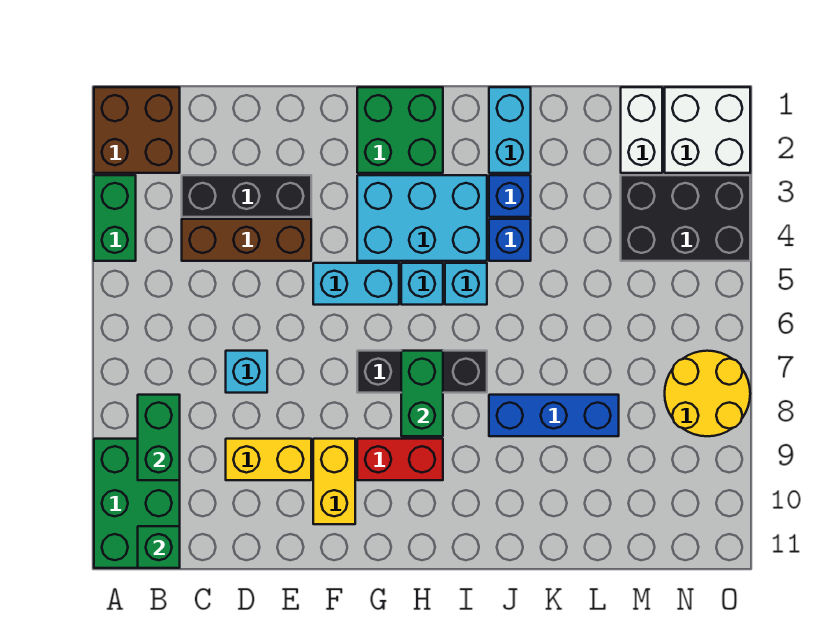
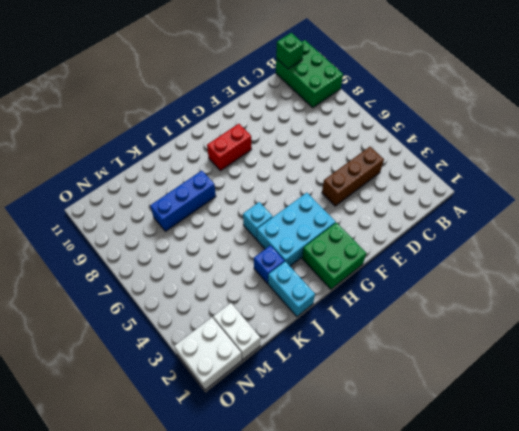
none -> brown 2x2 brick [94,87,180,173]
none -> green 1x2 brick [94,175,136,261]
none -> black 1x3 brick [182,175,311,217]

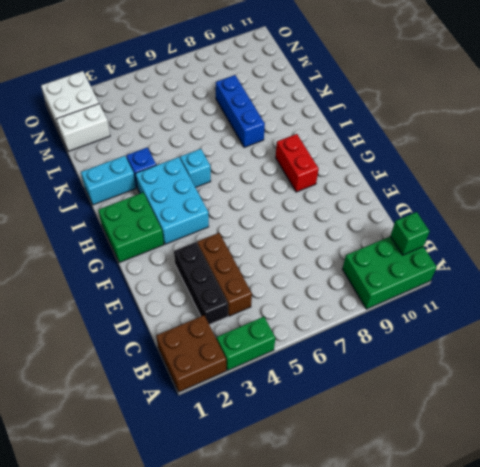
none -> cyan 1x1 brick [226,351,267,393]
none -> yellow 1x2 brick [226,439,311,480]
none -> cyan 1x2 brick [313,263,399,305]

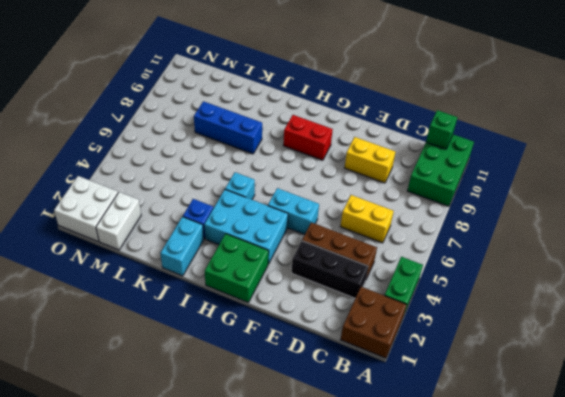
yellow 1x2 brick [340,195,394,243] -> yellow 1x2 brick turned to [313,439,355,524]
none -> cyan 1x1 brick [226,351,267,393]
none -> black 1x3 brick [357,351,487,393]
none -> cyan 1x1 brick [401,263,443,305]

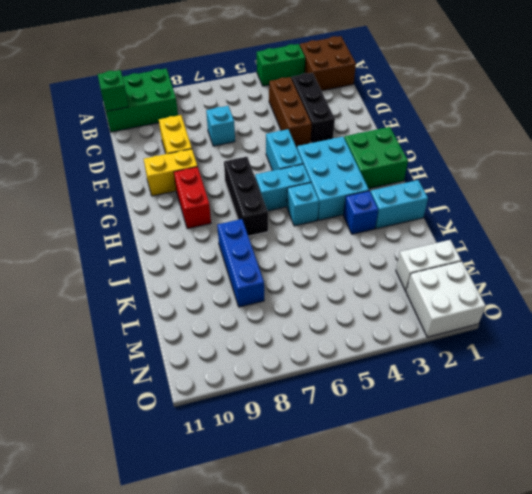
cyan 1x2 brick [255,164,311,211] -> cyan 1x1 brick [401,263,443,305]
none -> blue 1x1 brick [489,219,531,261]
none -> black 2x3 brick [621,175,750,261]
none -> yellow 2x2 round brick [665,351,750,436]

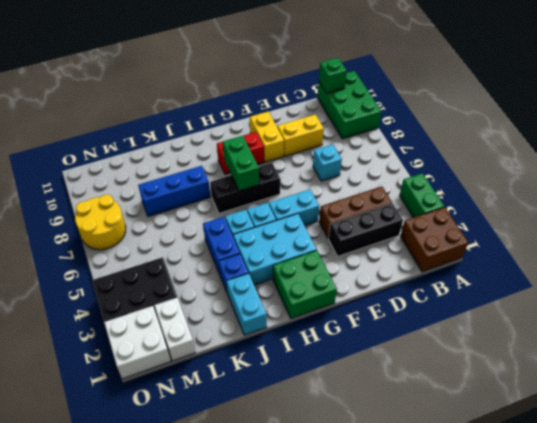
blue 1x2 brick [203,217,240,274] -> blue 1x1 brick [489,219,531,261]
none -> green 1x2 brick [138,395,180,480]

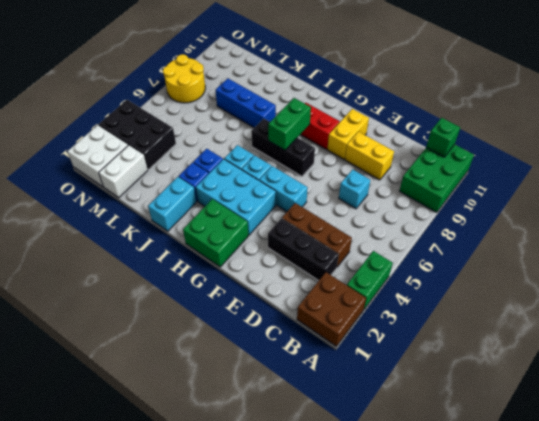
none -> green 1x2 brick [138,395,180,480]

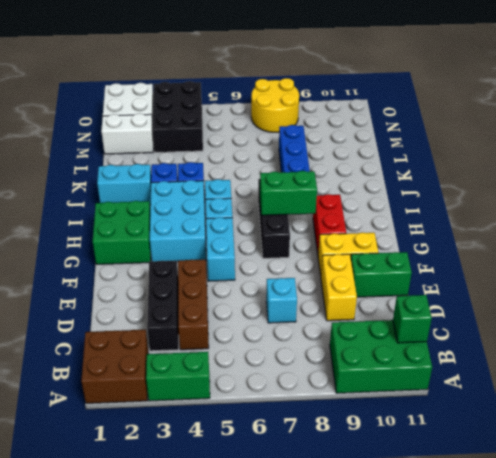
green 1x2 brick [351,252,412,297] -> green 1x2 brick moved to [138,395,180,480]

